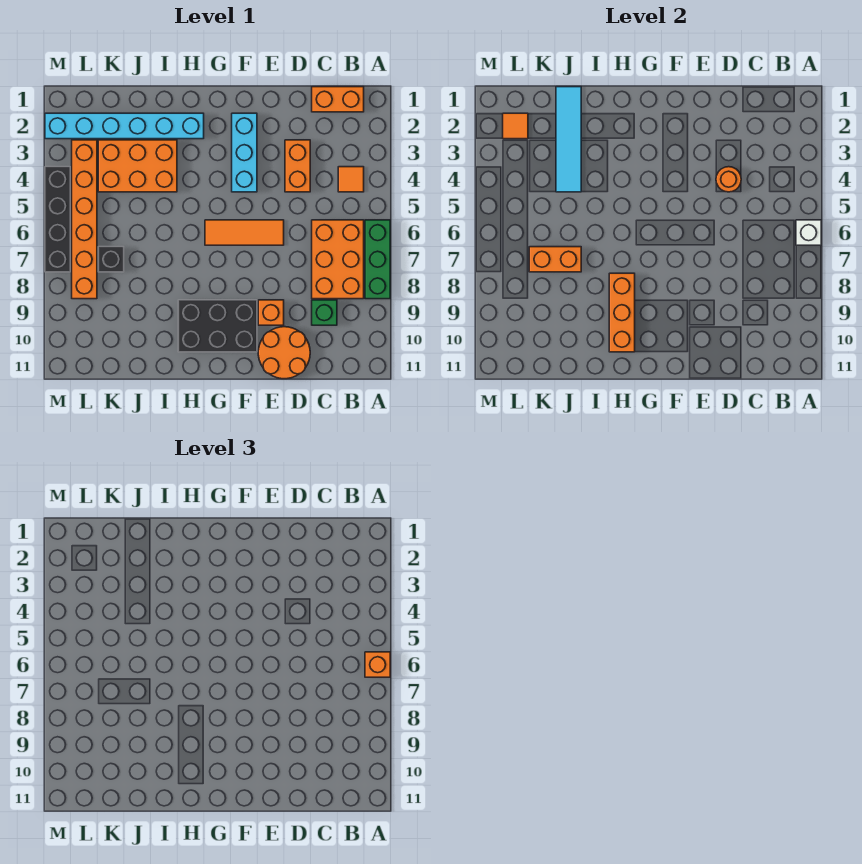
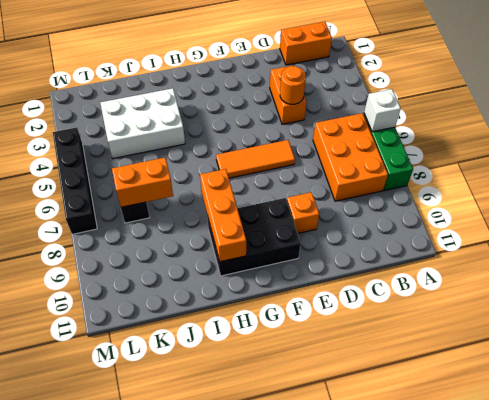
white 2x3 brick [100,88,185,159] -> orange 2x3 brick [98,140,177,192]
none -> orange 1x1 tile [338,167,364,192]
none -> green 1x1 brick [312,300,337,325]
none -> orange 2x2 round brick [258,327,310,379]

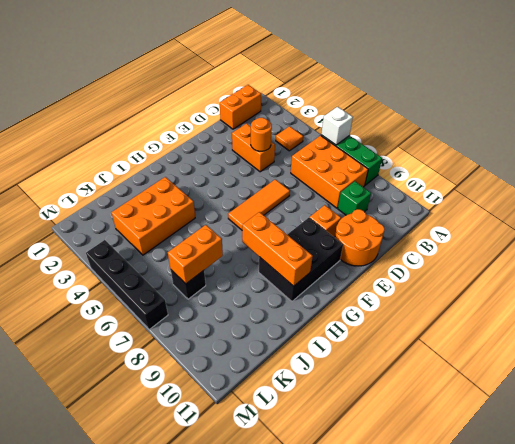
none -> cyan 1x3 brick [232,113,257,192]
none -> cyan 1x6 brick [45,113,204,139]
none -> orange 1x6 brick [72,140,97,299]

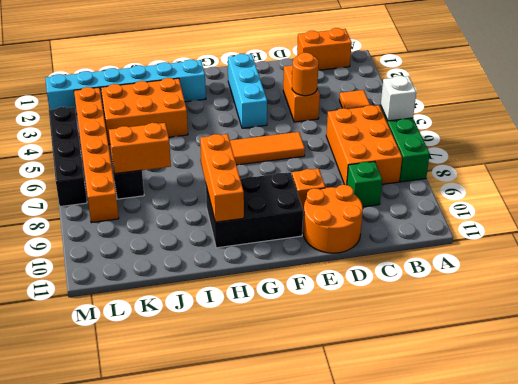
none -> cyan 1x4 tile [556,87,581,192]
none -> orange 1x1 tile [503,113,528,139]
none -> orange 1x1 brick [365,652,390,677]

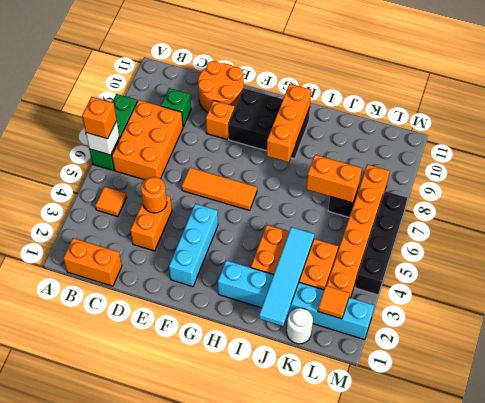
white 1x1 round brick [287,308,313,344] -> none

